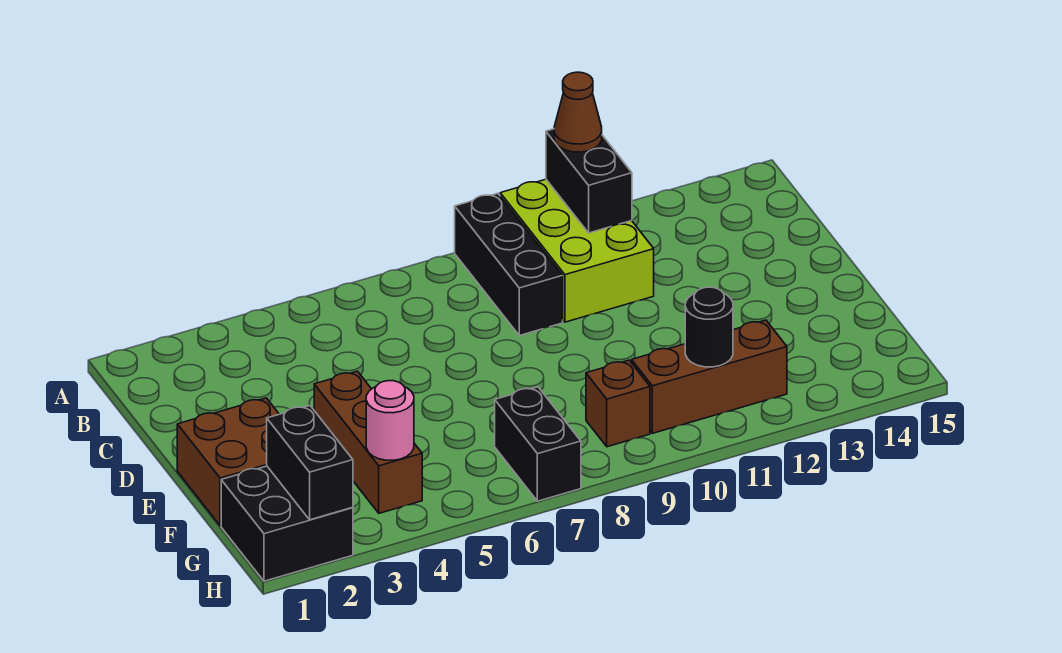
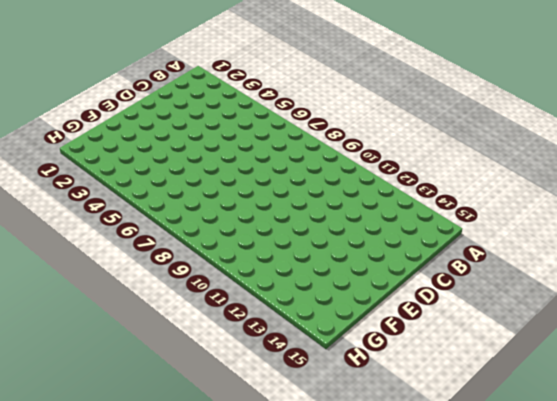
none -> black 1x3 brick [455,193,563,336]
none -> lime 2x3 brick [500,179,654,322]
none -> brown 2x2 brick [177,398,279,526]

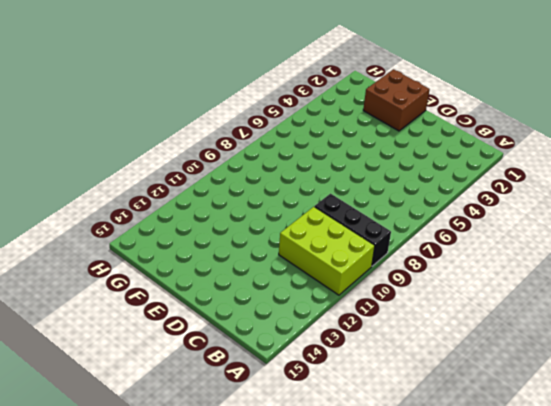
none -> brown 1x3 brick [314,371,422,513]
none -> black 2x2 brick [221,466,353,581]
none -> black 1x2 brick [495,387,581,501]

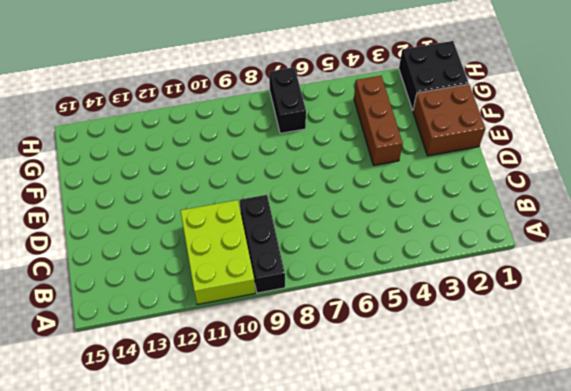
none -> brown 1x1 brick [586,360,650,447]
none -> brown 1x3 brick [632,320,787,433]
none -> black 1x2 brick [546,129,632,233]

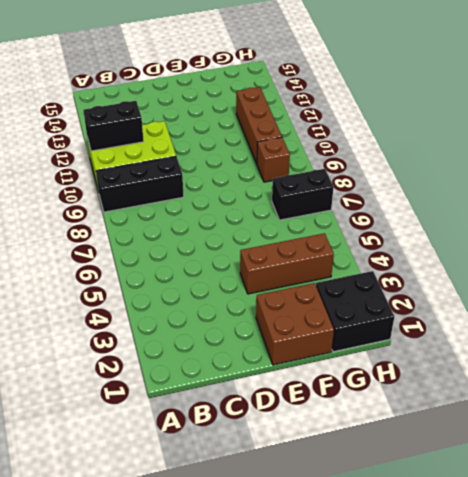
none -> black 1x2 brick [267,405,353,520]
none -> pink 1x1 round brick [366,381,414,460]
none -> black 1x1 round brick [685,287,733,367]

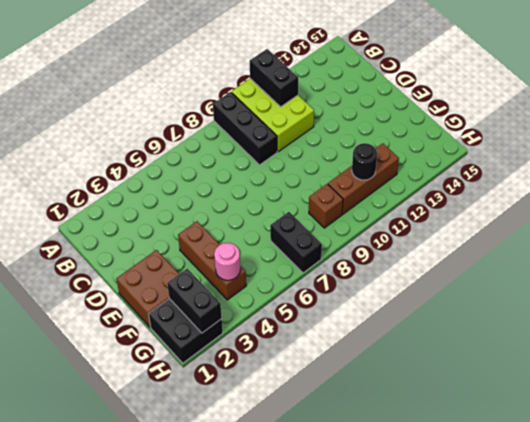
none -> brown 1x1 cone [554,72,602,152]

